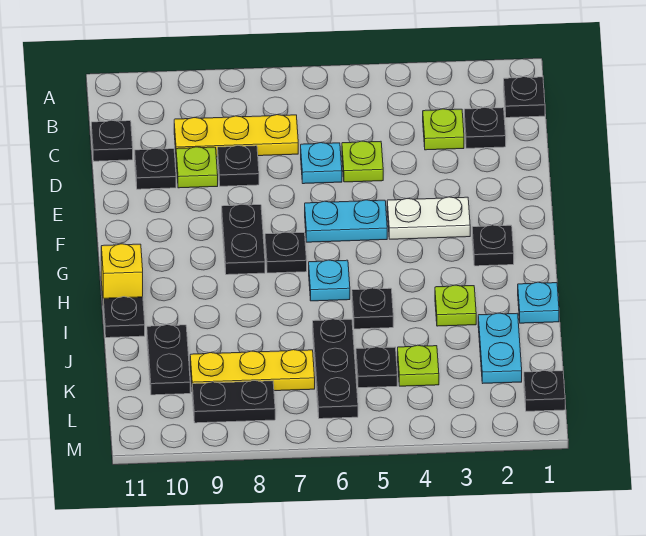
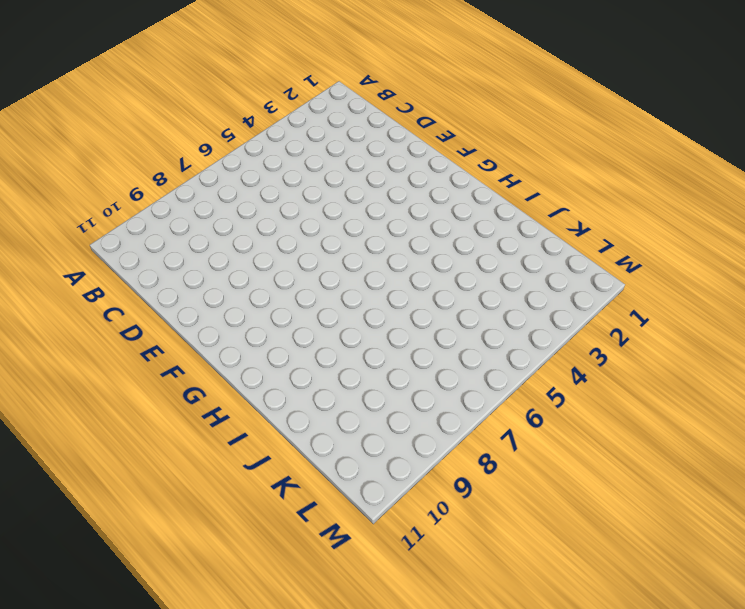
none -> black 1x1 plate [504,77,545,118]
none -> black 1x1 plate [464,107,506,148]
none -> lime 1x1 plate [423,109,464,150]

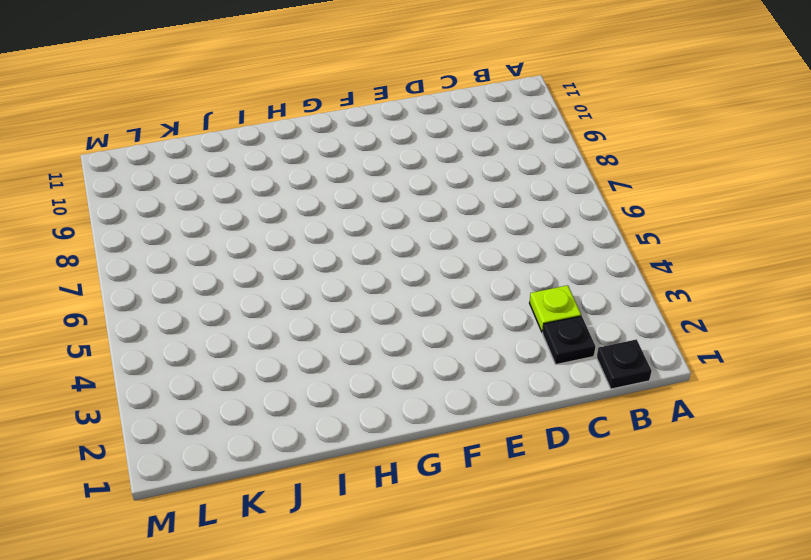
none -> yellow 1x3 plate [174,115,298,157]
none -> black 1x1 plate [91,120,133,161]
none -> lime 1x1 plate [342,141,383,182]

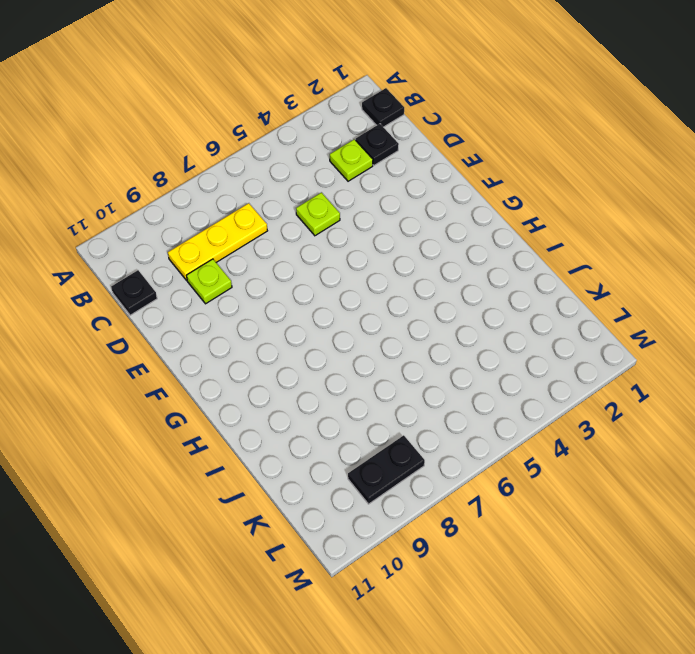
none -> cyan 1x1 plate [301,143,342,184]
none -> black 1x1 plate [218,145,259,186]
none -> black 1x1 plate [135,148,176,189]

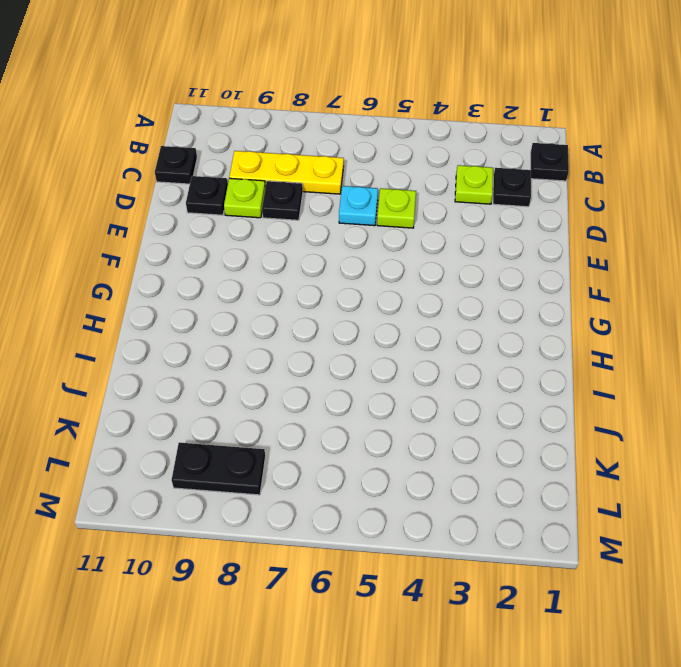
none -> white 1x2 plate [387,197,470,239]
none -> cyan 1x2 plate [305,200,387,242]
none -> black 1x2 plate [222,204,265,275]

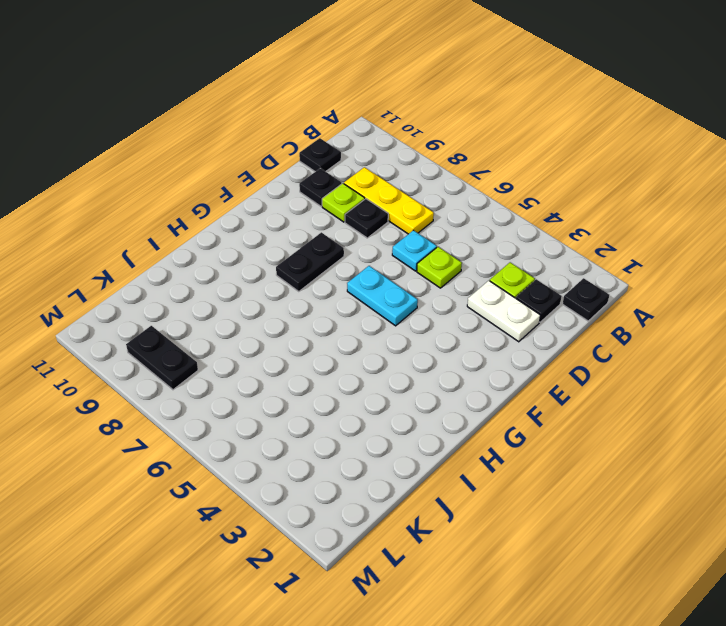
white 1x2 plate [467,281,540,342] -> white 1x2 plate moved to [387,197,470,239]
none -> black 1x1 plate [472,225,514,266]
none -> black 1x1 plate [265,232,307,273]
none -> cyan 1x1 plate [309,260,350,301]

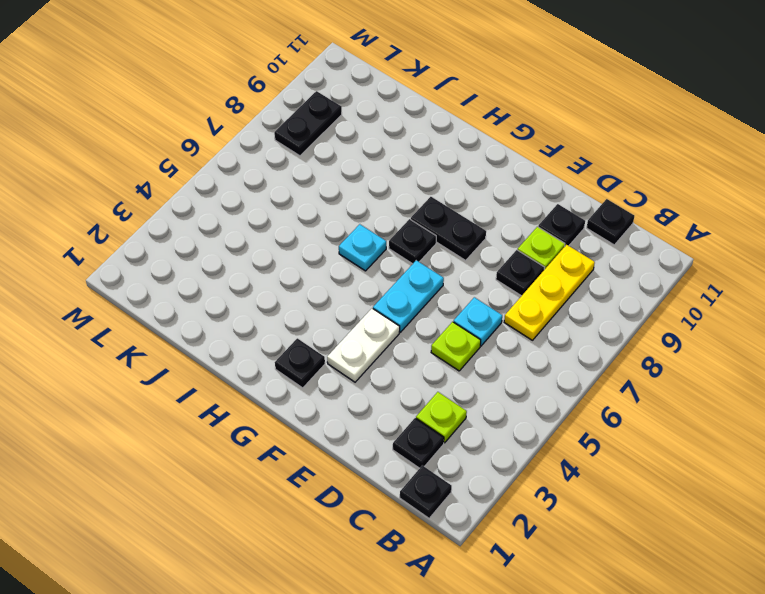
none -> yellow 1x1 brick [101,244,143,298]
none -> cyan 1x1 plate [518,282,559,323]
none -> lime 1x1 plate [435,285,476,326]

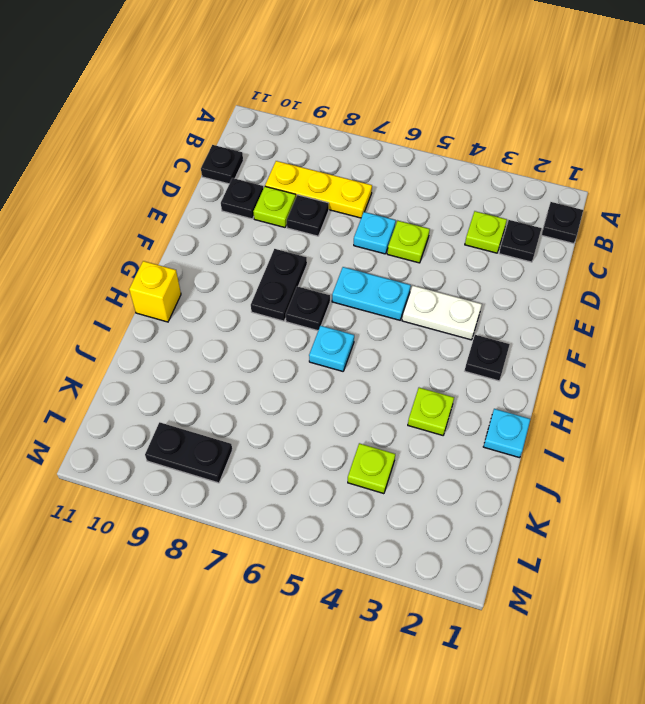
none -> black 1x1 plate [352,288,393,329]
none -> black 1x1 plate [103,297,145,338]
none -> cyan 1x2 plate [478,313,522,383]

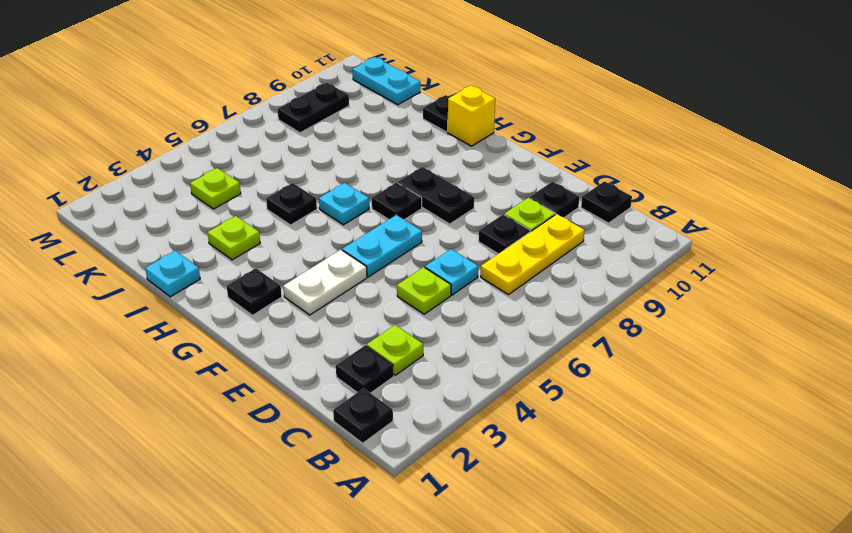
cyan 1x2 plate [353,57,420,105] -> cyan 1x2 plate moved to [478,313,522,383]
none -> black 1x3 plate [313,319,358,419]
none -> black 1x2 plate [147,325,190,395]
none -> black 1x1 plate [356,347,397,388]

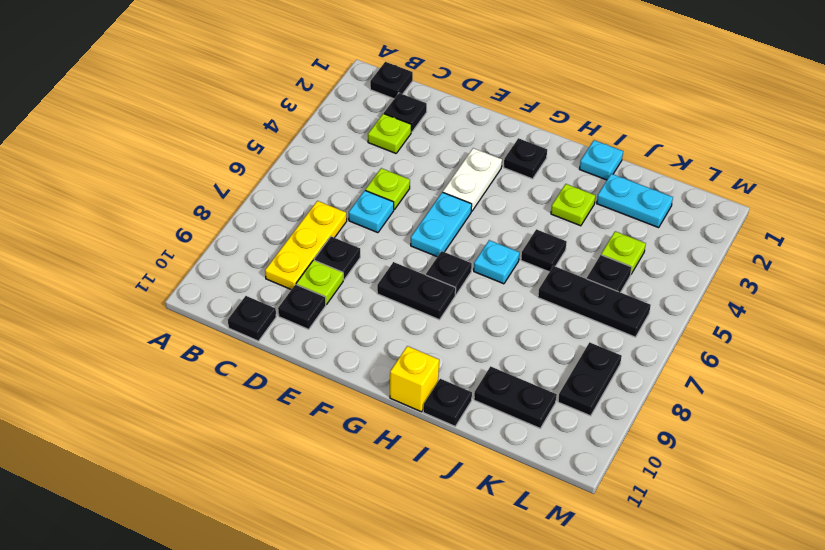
none -> yellow 1x3 plate [190,350,315,391]
none -> black 1x1 plate [524,370,565,411]

